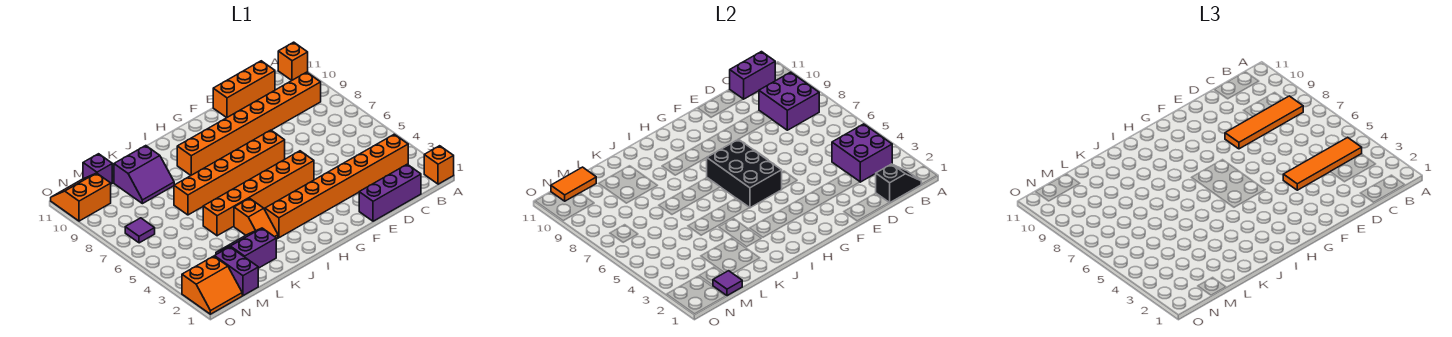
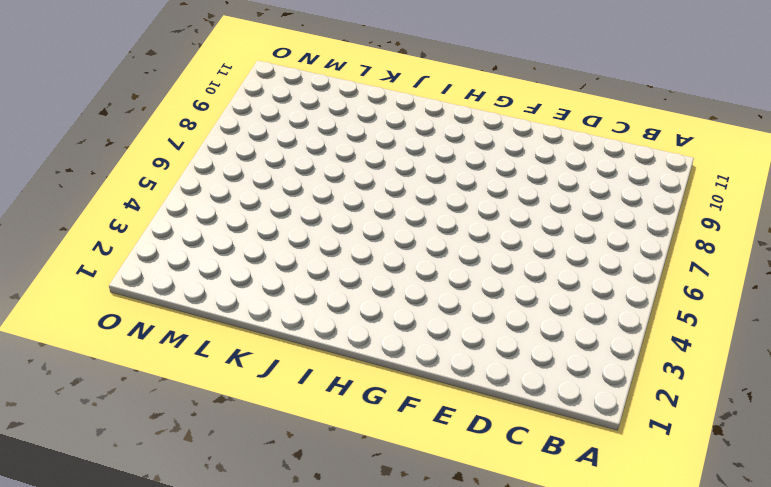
none -> orange 1x1 brick [424,146,454,184]
none -> orange 1x1 brick [278,42,308,80]
none -> orange 1x8 brick [265,134,408,238]

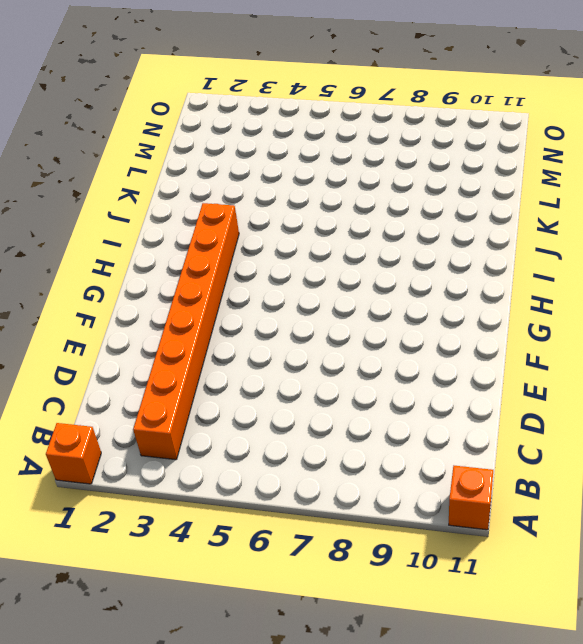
none -> orange 1x8 brick [177,72,321,175]
none -> purple 1x3 brick [359,164,421,221]
none -> orange 1x3 brick [213,61,275,118]

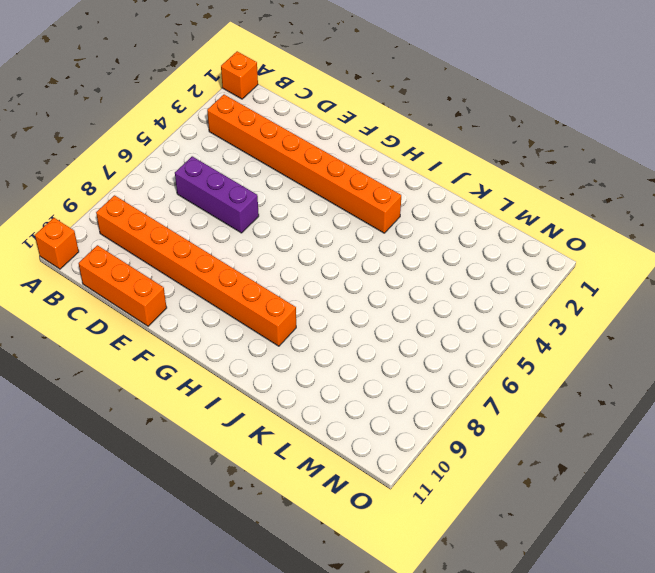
purple 1x3 brick [175,156,259,233] -> purple 1x3 brick moved to [359,164,421,221]
none -> orange 1x6 brick [203,151,314,236]
none -> orange 1x6 brick [174,130,285,215]
none -> orange 1x2 slope [234,198,278,239]

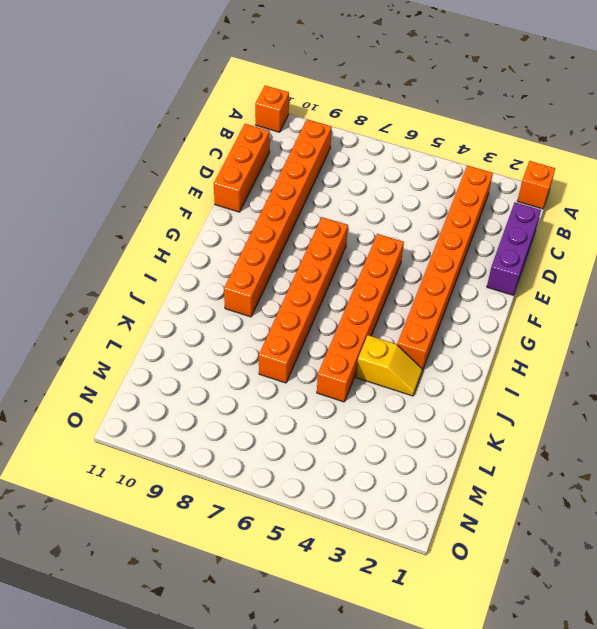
yellow 1x2 slope [356,335,423,396] -> orange 1x2 slope [234,198,278,239]
none -> purple 2x2 slope [216,228,276,268]
none -> purple 2x2 slope [114,146,174,204]
none -> purple 1x2 brick [215,247,258,296]

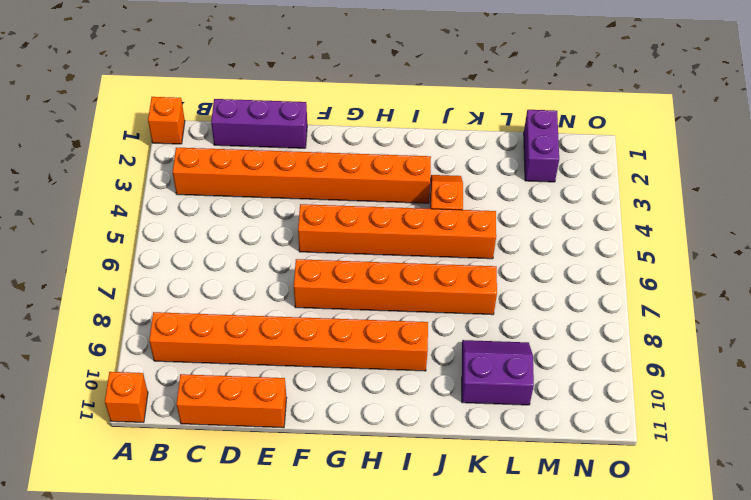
none -> purple 2x2 slope [216,228,276,268]
none -> purple 1x1 brick [83,154,112,184]
none -> orange 2x2 slope [182,256,242,314]

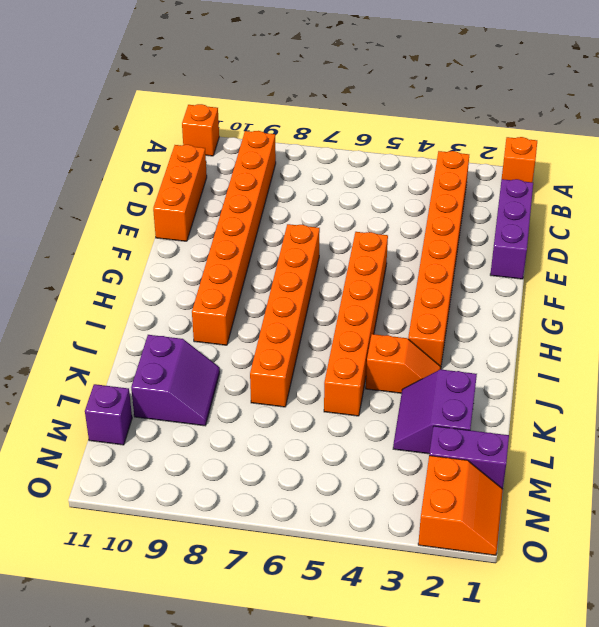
none -> purple 1x1 tile [125,218,155,243]
none -> orange 2x2 slope [51,173,111,221]
none -> black 1x2 slope [876,164,921,203]

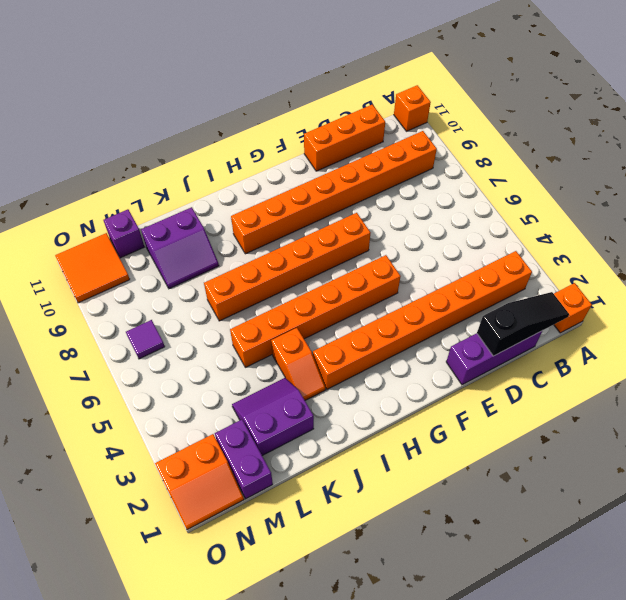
black 1x3 slope [477,292,569,356] -> black 1x2 slope [876,164,921,203]
orange 2x2 tile [55,233,130,303] -> orange 2x2 slope [51,173,111,221]
none -> purple 2x2 brick [832,124,892,182]
none -> purple 2x2 brick [759,72,819,130]
none -> purple 1x2 brick [730,52,775,99]

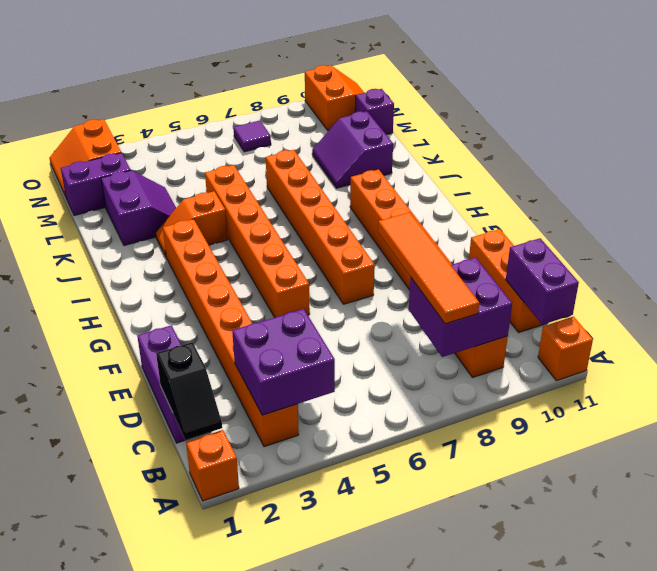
none -> black 2x3 brick [707,139,782,208]
none -> purple 1x1 tile [713,271,742,296]
none -> orange 1x2 tile [551,167,596,201]

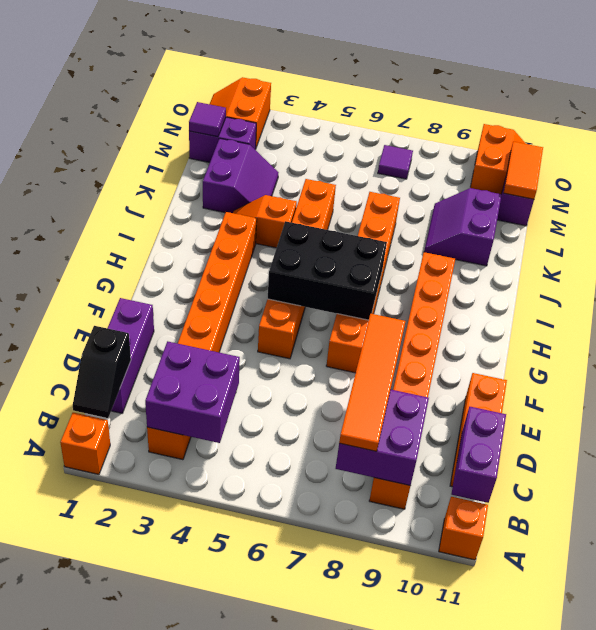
none -> orange 1x4 tile [1283,137,1362,190]

